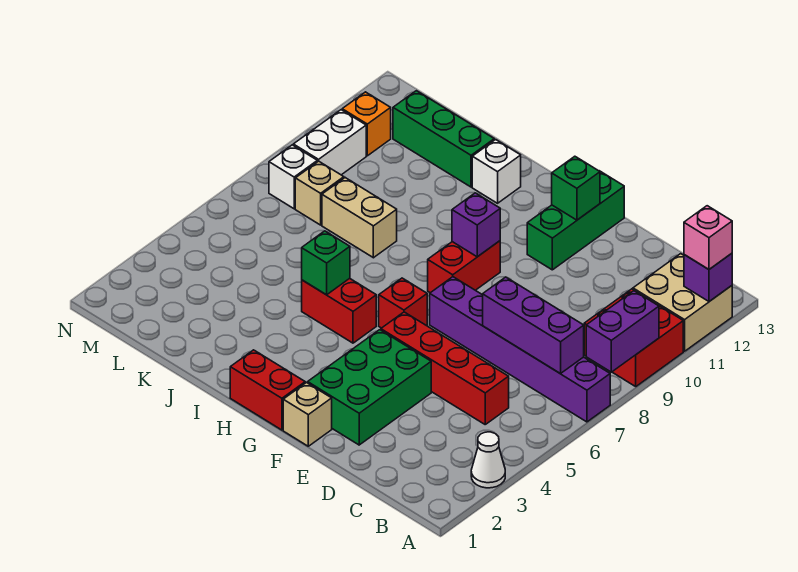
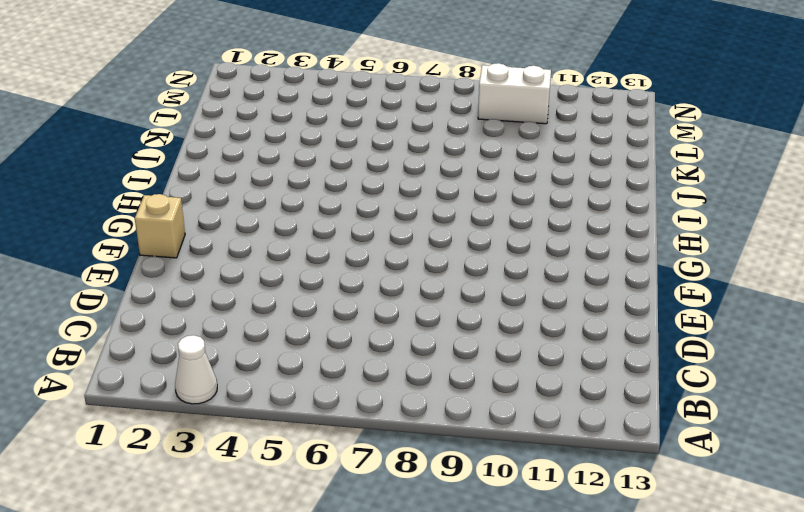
none -> purple 1x6 brick [430,277,610,422]
none -> red 2x2 brick [584,289,683,386]
none -> tan 2x2 brick [633,254,732,351]

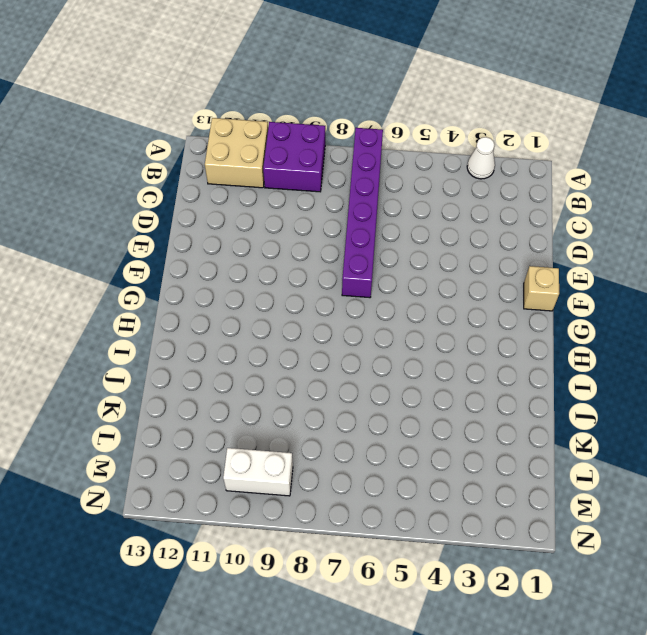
purple 2x2 brick [263,122,325,192] -> red 2x2 brick [584,289,683,386]
none -> red 1x4 brick [381,312,509,424]
none -> green 2x3 brick [308,330,431,445]
none -> green 1x3 brick [527,171,624,270]

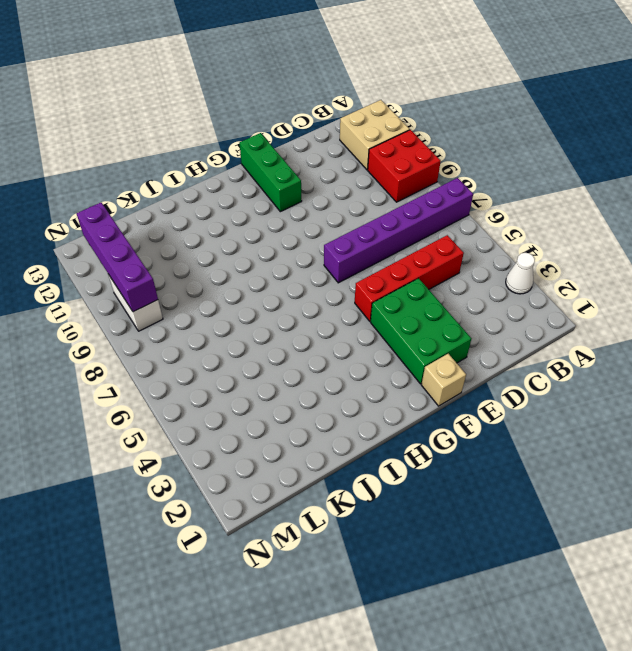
purple 1x4 brick [76,203,158,312] -> none
none -> red 1x2 brick [230,350,305,430]
none -> red 1x1 brick [379,278,427,328]
none -> red 1x2 brick [428,241,500,293]

